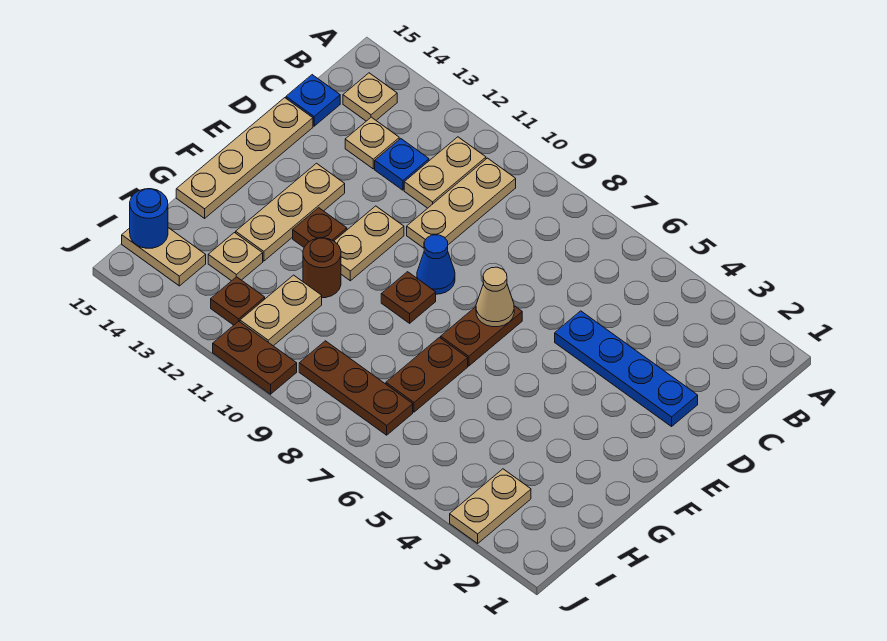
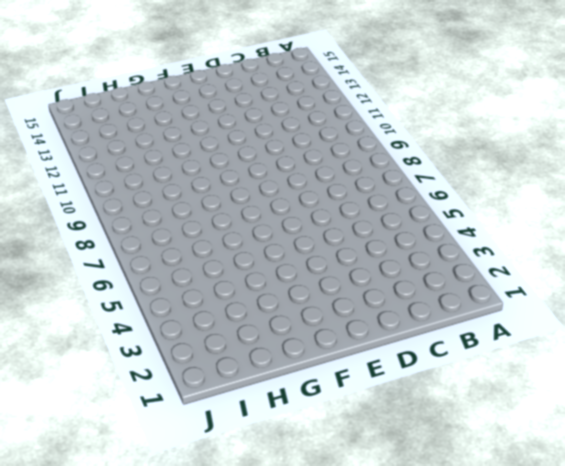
none -> tan 1x3 plate [407,158,516,248]
none -> tan 1x2 plate [404,137,486,208]
none -> tan 1x1 plate [343,73,397,121]

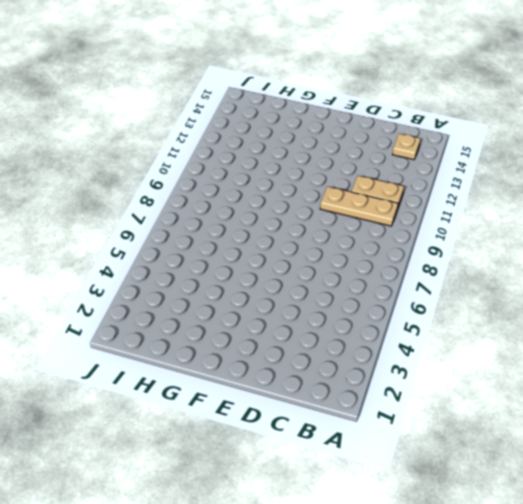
none -> blue 1x1 plate [375,139,429,190]
none -> tan 1x1 plate [345,117,399,169]
none -> blue 1x1 plate [286,75,340,126]

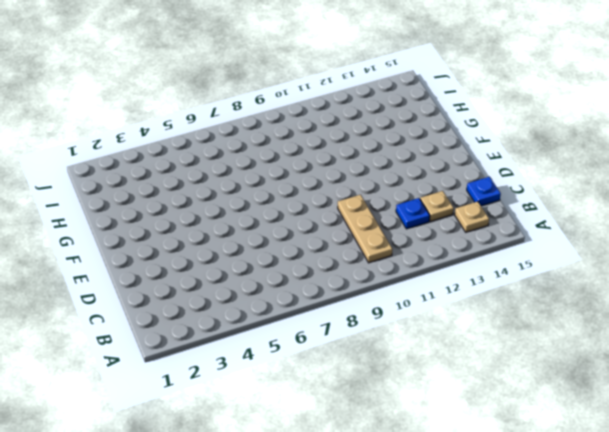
none -> tan 1x2 plate [404,137,486,208]
none -> blue 1x4 plate [555,311,698,426]
none -> tan 1x4 plate [176,98,313,218]

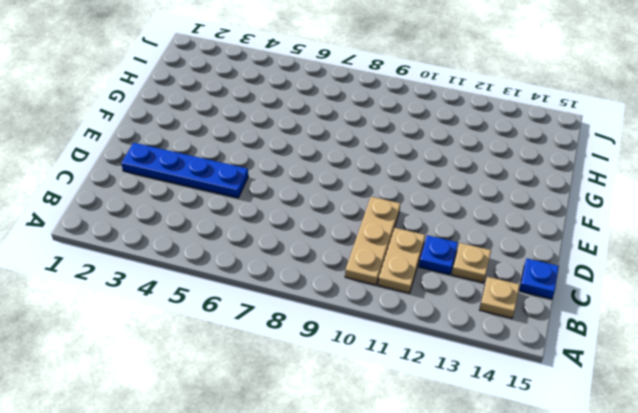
none -> tan 1x4 plate [176,98,313,218]
none -> brown 1x2 plate [441,306,522,366]
none -> blue 1x1 cone [417,235,455,294]

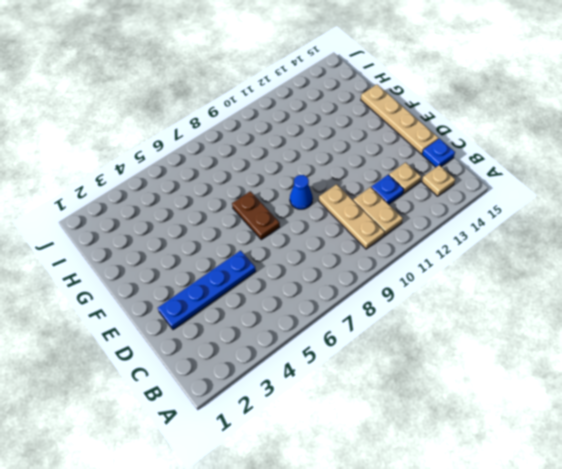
none -> tan 1x2 plate [334,206,404,281]
none -> tan 1x3 plate [236,163,345,261]
none -> brown 1x1 plate [381,272,436,323]

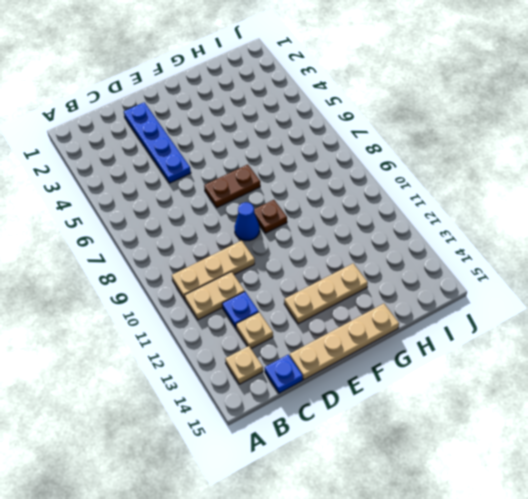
none -> tan 1x2 plate [334,206,404,281]
none -> brown 1x1 plate [293,208,347,247]
none -> brown 1x2 plate [386,337,468,412]

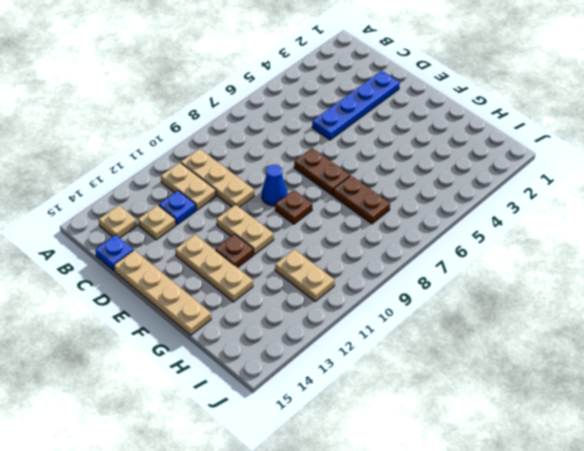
none -> brown 1x1 round brick [303,238,341,298]
none -> tan 1x1 plate [208,233,263,281]
none -> tan 1x2 plate [450,469,531,543]

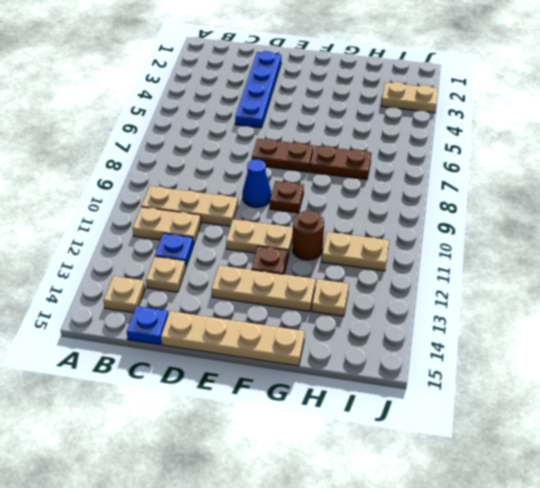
none -> brown 1x3 plate [299,341,413,435]
none -> brown 1x1 plate [211,277,265,325]
none -> tan 1x2 plate [122,228,206,286]

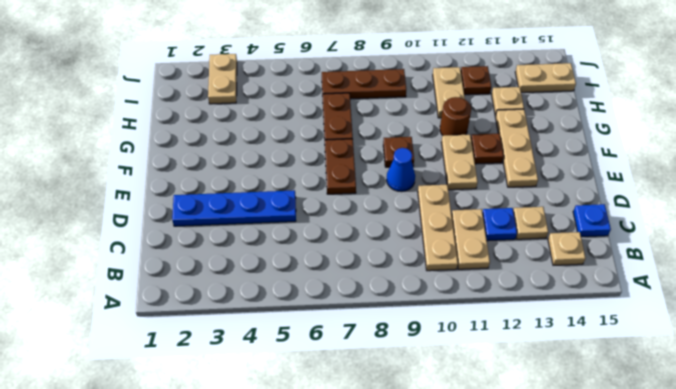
none -> tan 1x4 plate [176,98,313,218]
none -> brown 1x2 plate [213,321,297,394]
none -> tan 1x1 cone [476,267,514,327]

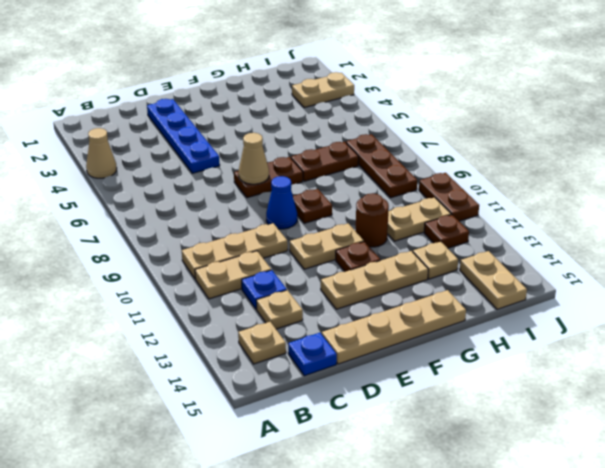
tan 1x1 cone [86,128,117,178] -> none
none -> blue 1x1 round brick [130,189,168,248]

